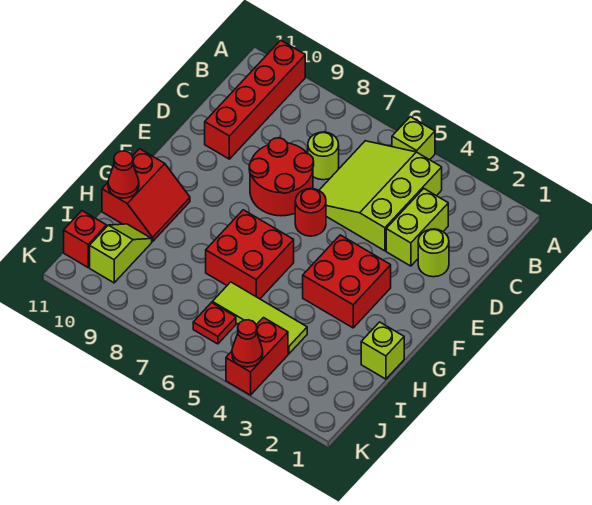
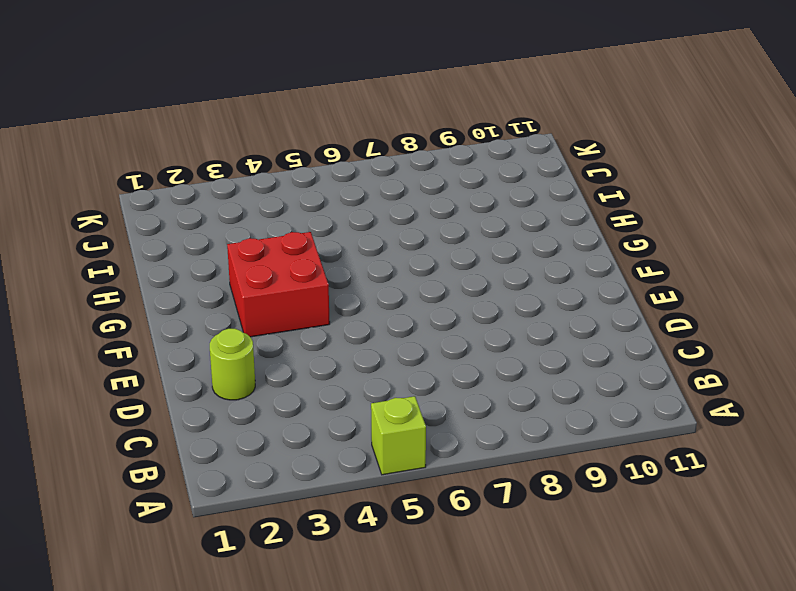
none -> red 1x4 brick [205,40,305,159]
none -> lime 3x3 slope [319,141,442,251]
none -> lime 1x2 brick [386,189,448,266]

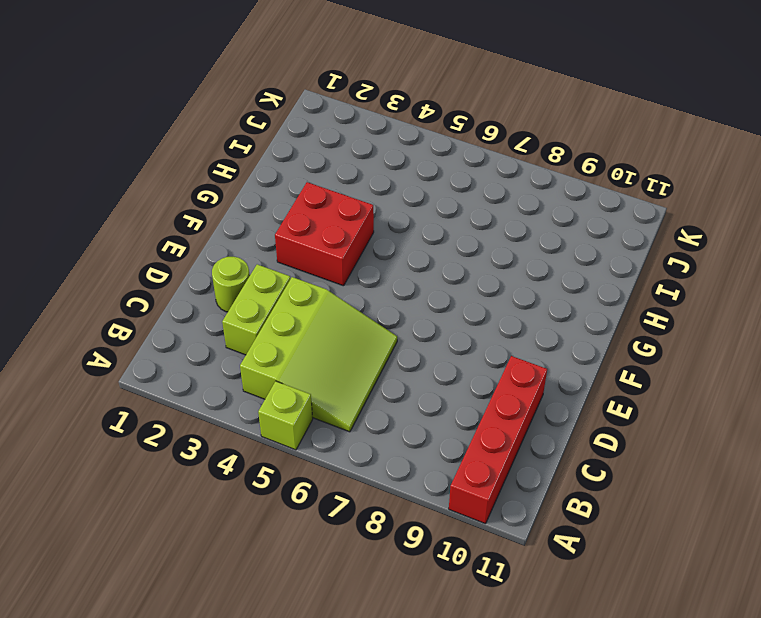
none -> lime 1x1 round brick [308,132,339,180]
none -> red 2x2 round brick [249,138,314,216]
none -> red 1x1 round brick [295,189,326,236]

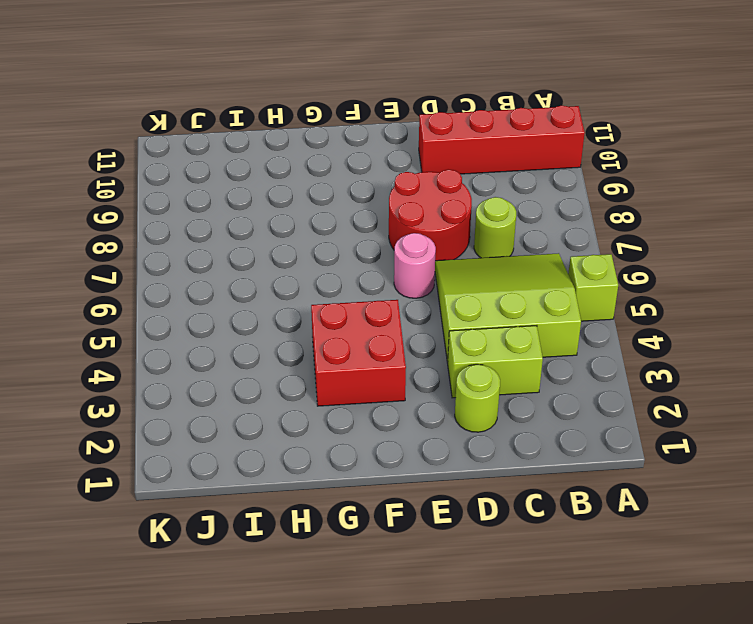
pink 1x1 round brick [394,233,436,298] -> red 1x1 round brick [295,189,326,236]
none -> red 2x2 brick [206,210,294,299]
none -> red 2x2 slope [102,149,190,242]
none -> lime 1x1 brick [361,322,404,379]

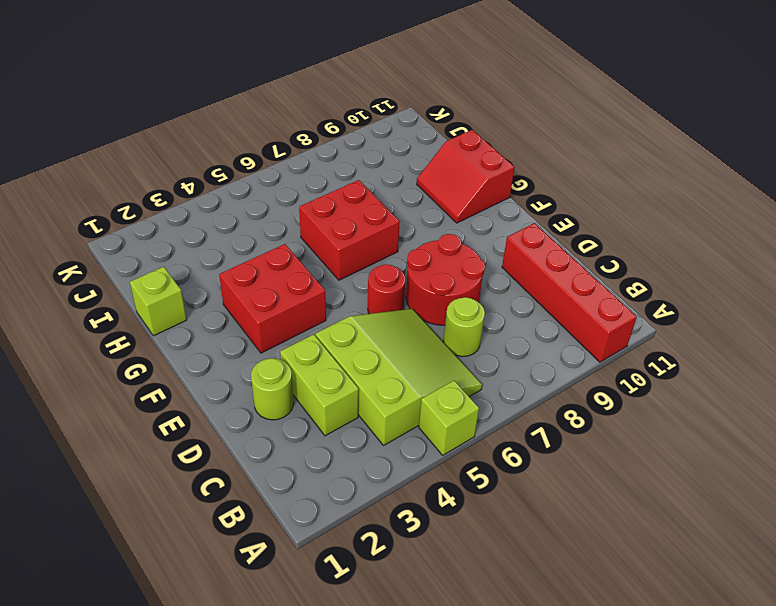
none -> lime 1x3 tile [212,282,307,354]
none -> lime 1x2 slope [90,224,152,283]
none -> red 1x2 brick [226,318,288,395]

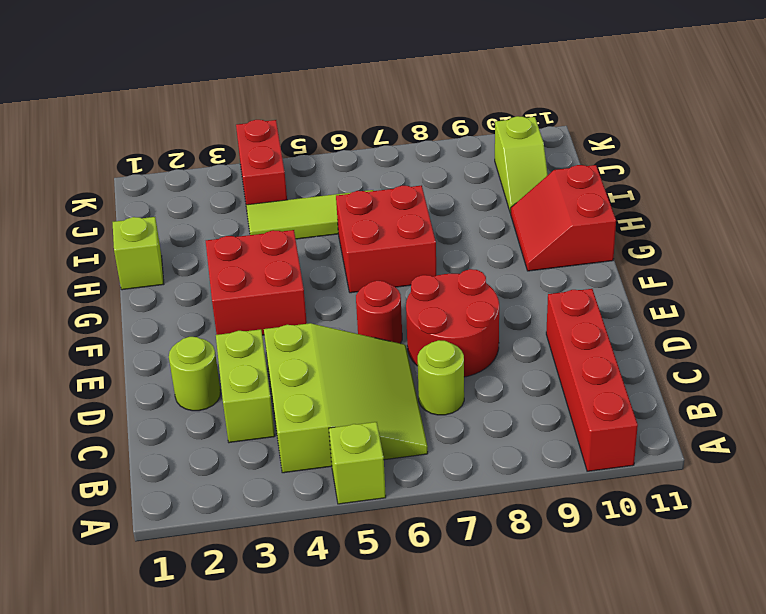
none -> red 1x1 plate [193,303,236,344]
none -> red 1x1 brick [64,211,107,267]
none -> red 1x1 cone [108,151,139,198]

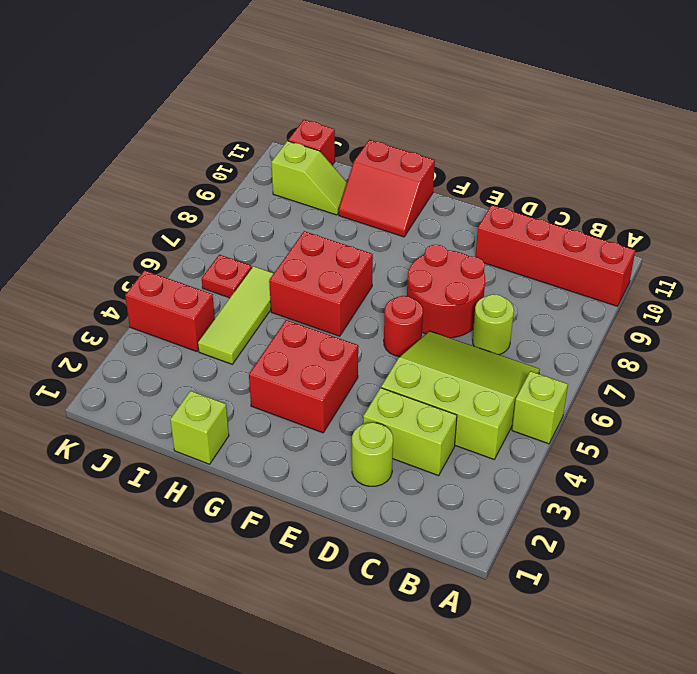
none -> red 1x1 cone [108,151,139,198]
none -> red 1x1 cone [232,320,263,367]

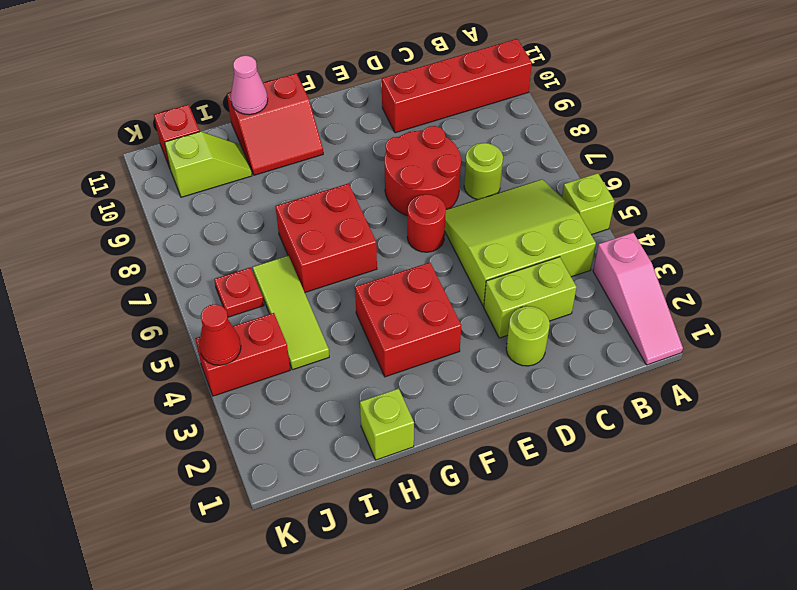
pink 1x3 slope [593,233,683,365] -> none
pink 1x1 cone [231,56,268,115] -> red 1x1 cone [108,151,139,198]

